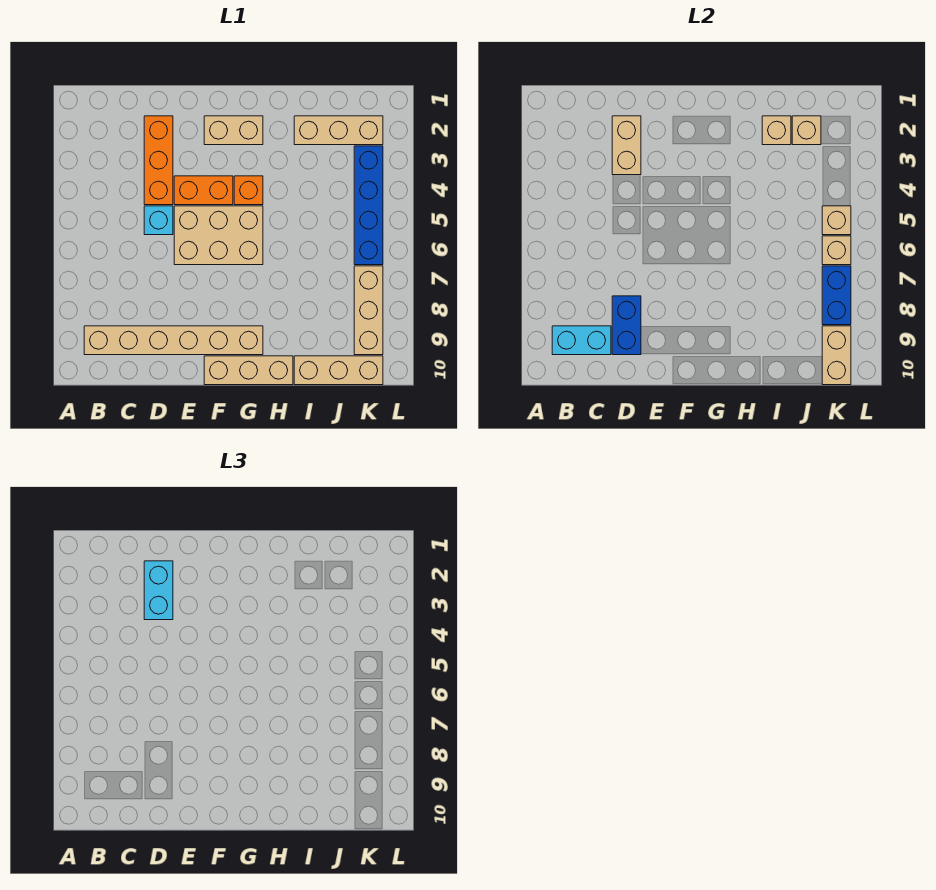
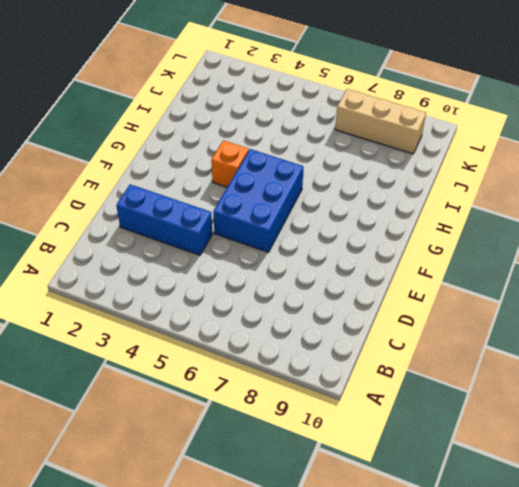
blue 1x3 brick [116,184,213,255] -> orange 1x3 brick [144,116,173,205]
blue 2x3 brick [213,149,303,252] -> tan 2x3 brick [174,206,263,265]
none -> tan 1x6 brick [84,326,263,355]
none -> cyan 1x1 brick [144,206,173,235]
none -> orange 1x2 brick [174,176,233,205]

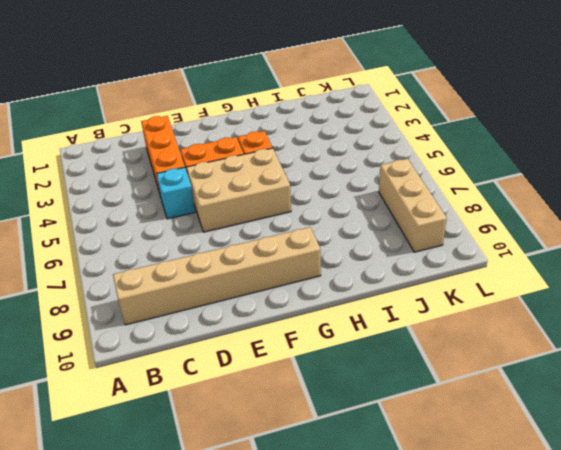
none -> tan 1x2 brick [204,116,263,145]
none -> tan 1x3 brick [204,356,293,385]
none -> tan 1x3 brick [294,116,383,145]

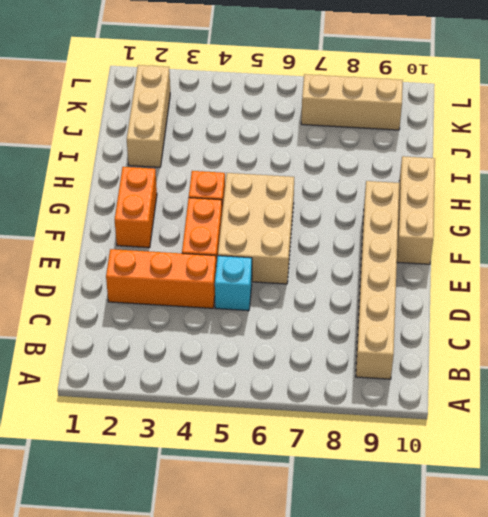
orange 1x2 brick [115,167,157,248] -> tan 1x2 brick [204,116,263,145]
none -> tan 1x3 brick [294,356,383,385]
none -> blue 1x4 brick [354,146,383,265]
none -> cyan 1x2 brick [552,326,611,355]

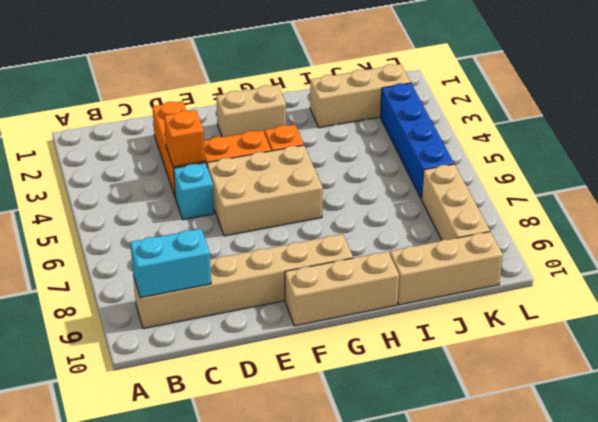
orange 1x1 brick [164,110,205,167] -> none
none -> tan 1x2 brick [612,116,641,175]
none -> blue 1x2 brick [612,296,641,355]
none -> tan 1x1 brick [762,116,791,145]

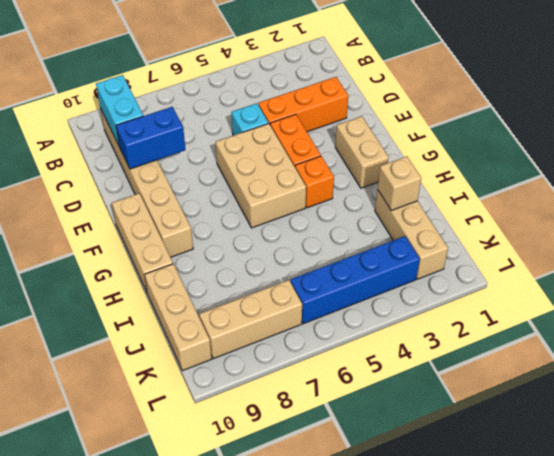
none -> tan 1x2 brick [612,116,641,175]
none -> tan 1x1 brick [792,116,821,145]
none -> tan 1x1 brick [822,206,851,235]

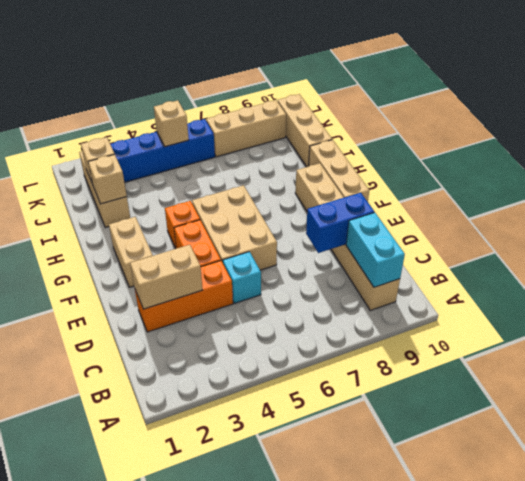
none -> tan 1x1 brick [822,236,851,265]
none -> blue 1x2 brick [822,266,851,325]
none -> tan 1x2 brick [822,326,851,385]

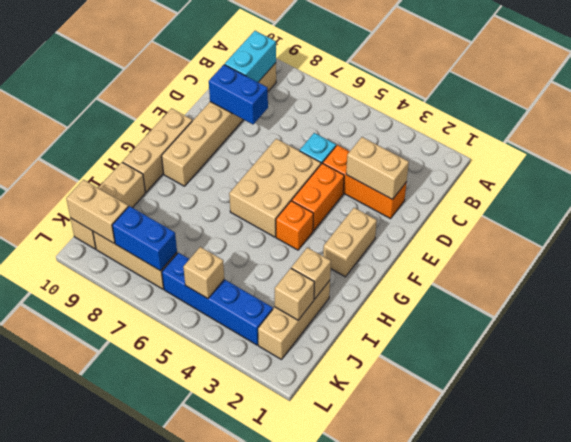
none -> tan 1x1 brick [822,236,851,265]
none -> cyan 1x2 brick [144,561,173,620]

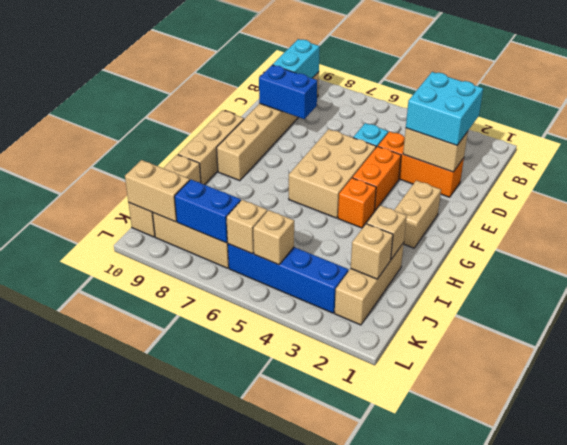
cyan 2x2 brick [406,72,483,145] -> cyan 1x2 brick [144,561,173,620]

